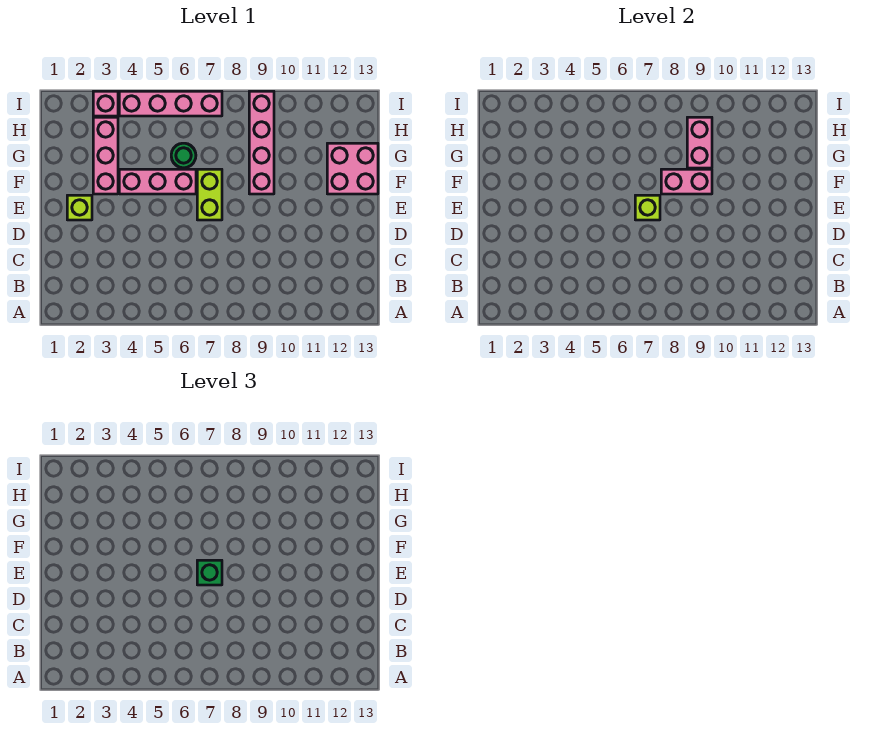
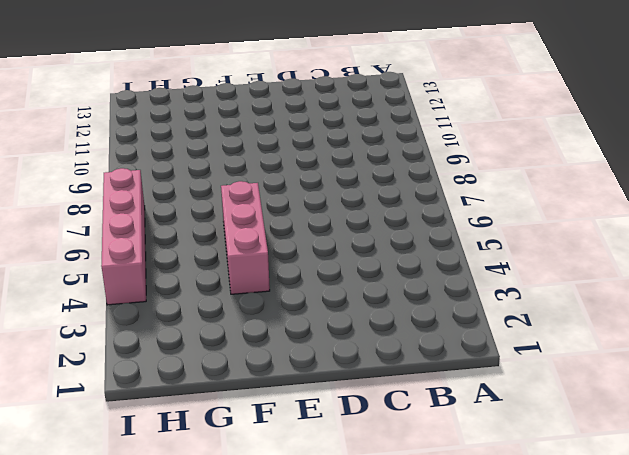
none -> lime 1x1 brick [67,195,92,220]
none -> lime 1x2 brick [197,169,222,220]
none -> pink 1x3 brick [93,117,118,194]

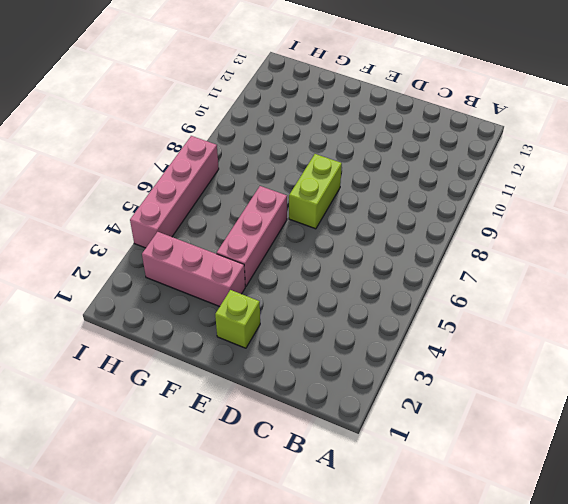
lime 1x2 brick [289,154,342,229] -> lime 1x2 brick turned to [197,169,222,220]
none -> pink 1x4 brick [249,91,274,194]
none -> pink 2x2 brick [327,143,378,194]
none -> green 1x1 round brick [171,143,196,168]

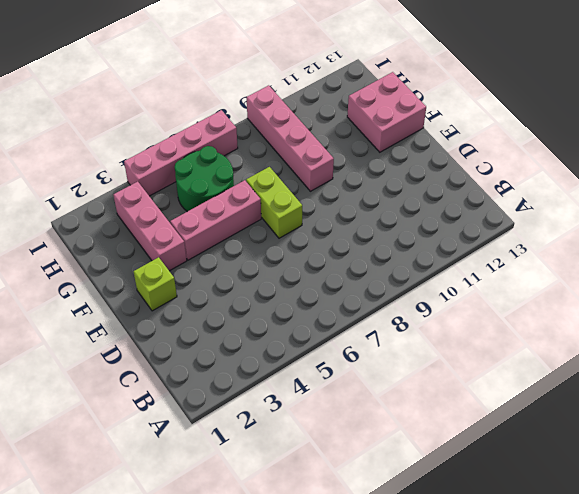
green 2x2 round brick [175,146,234,212] -> green 1x1 round brick [171,143,196,168]
none -> pink 1x1 brick [93,91,118,116]
none -> lime 1x1 brick [635,195,660,220]
none -> pink 1x2 brick [661,169,712,194]

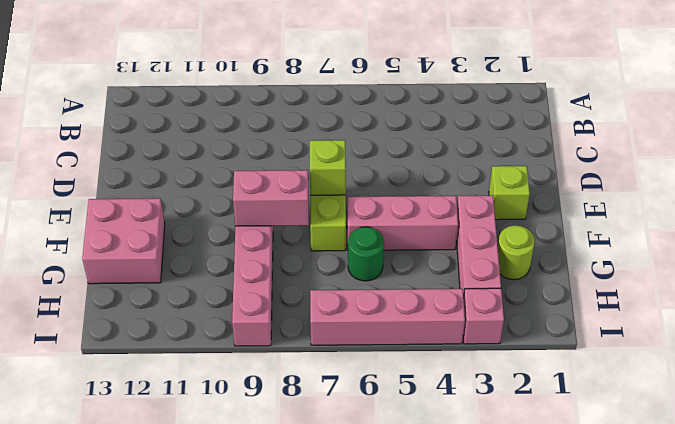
lime 1x1 round brick [498,225,535,280] -> none
none -> pink 1x2 brick [687,117,712,168]
none -> green 1x1 brick [197,560,222,585]

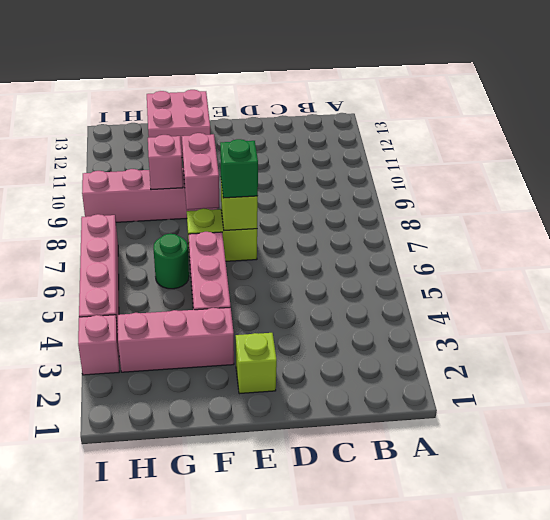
pink 1x1 brick [148,135,183,190] -> pink 1x2 brick [687,117,712,168]

